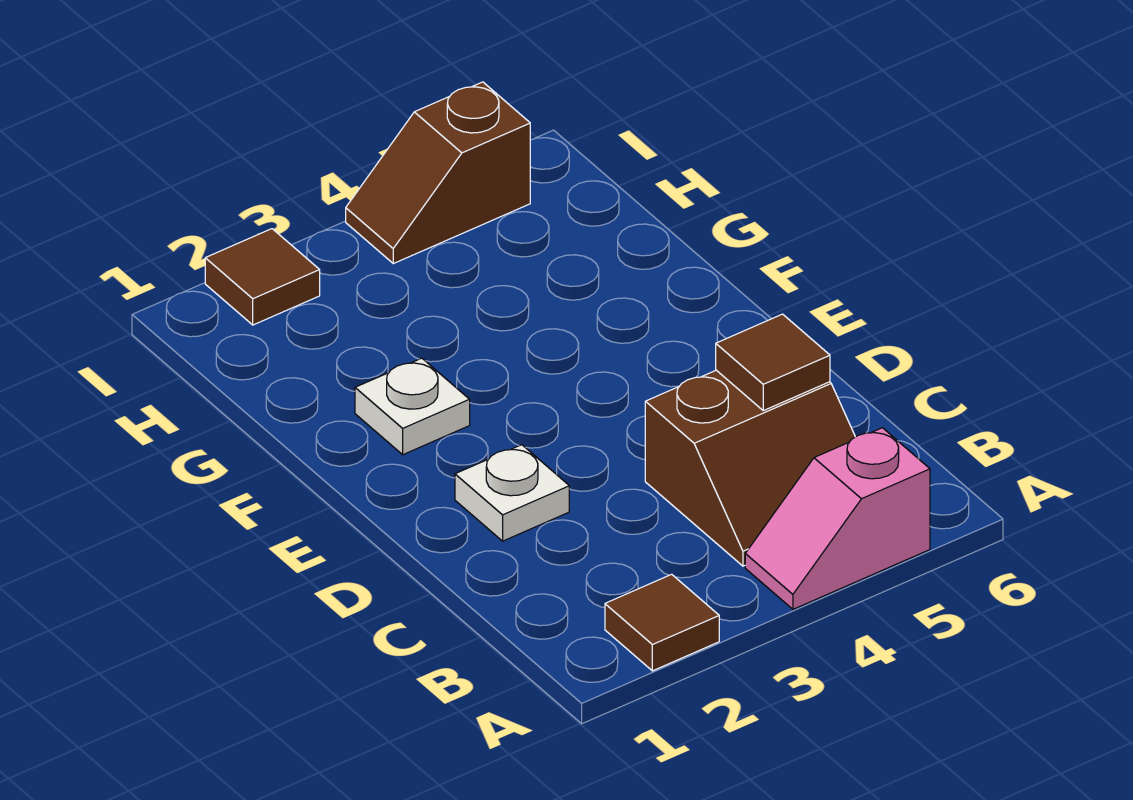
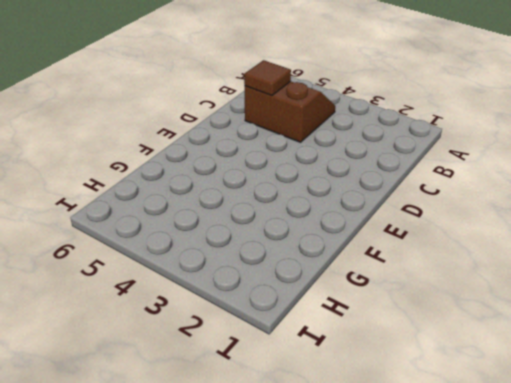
none -> brown 1x1 tile [605,574,719,671]
none -> pink 1x2 slope [745,428,930,609]

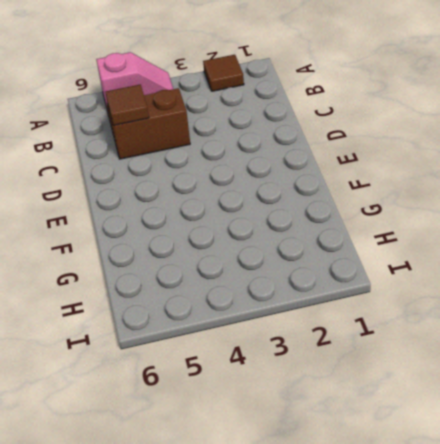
none -> white 1x1 plate [455,445,569,541]
none -> white 1x1 plate [355,358,470,455]

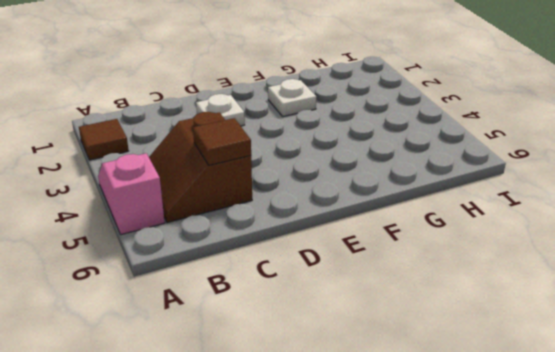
none -> brown 1x1 tile [205,229,320,325]
none -> brown 1x2 slope [346,82,530,264]

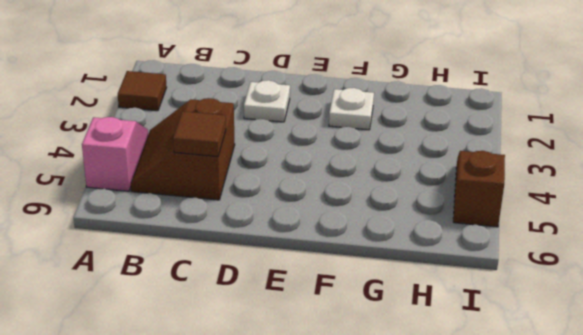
none -> brown 1x1 tile [205,229,320,325]

